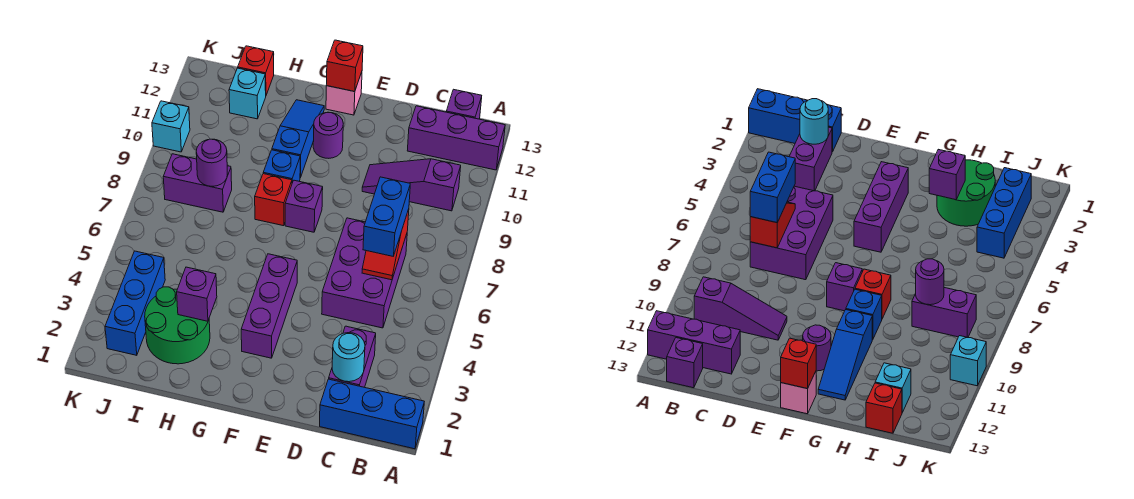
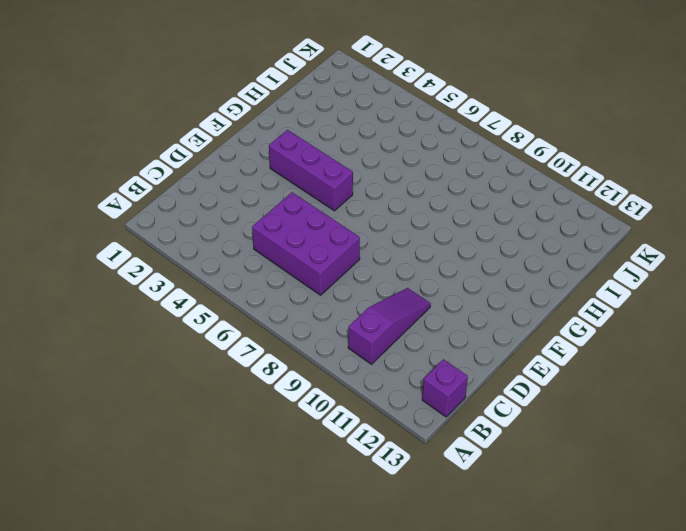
none -> blue 1x3 brick [320,379,424,449]
none -> purple 1x3 brick [407,106,505,170]
none -> purple 1x2 brick [329,326,376,387]

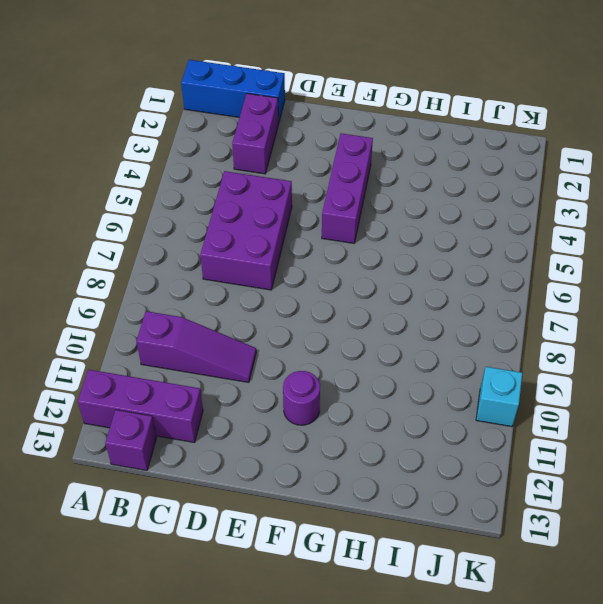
none -> purple 1x1 brick [285,180,323,232]
none -> pink 1x1 brick [326,72,362,115]
none -> red 1x1 brick [255,174,292,226]

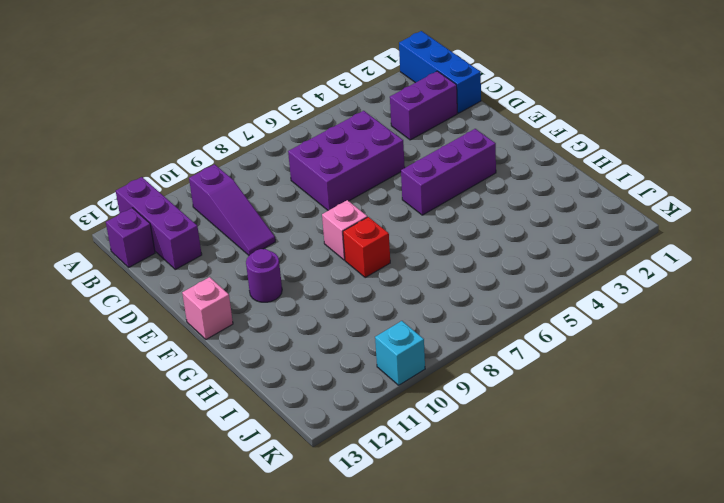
pink 1x1 brick [322,200,367,260] -> purple 1x1 brick [285,180,323,232]
none -> blue 1x1 brick [263,150,300,183]
none -> blue 1x3 slope [272,100,324,178]
none -> green 2x2 round brick [145,287,210,364]

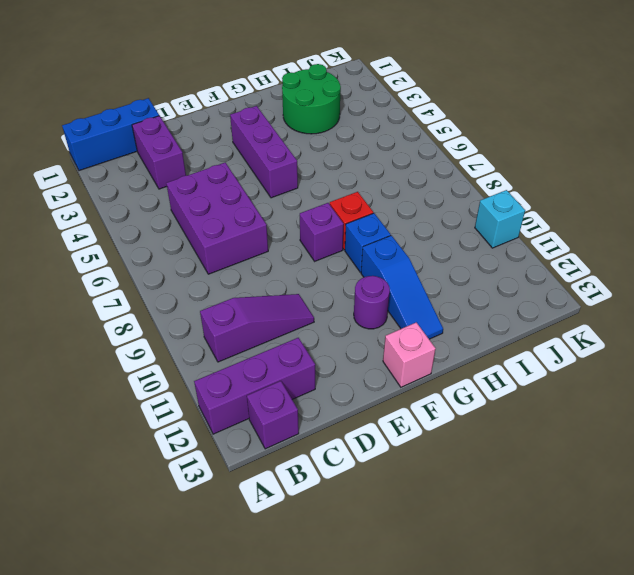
none -> purple 1x2 brick [163,154,232,212]
none -> cyan 1x1 brick [229,68,266,119]
none -> red 1x1 brick [238,46,274,95]

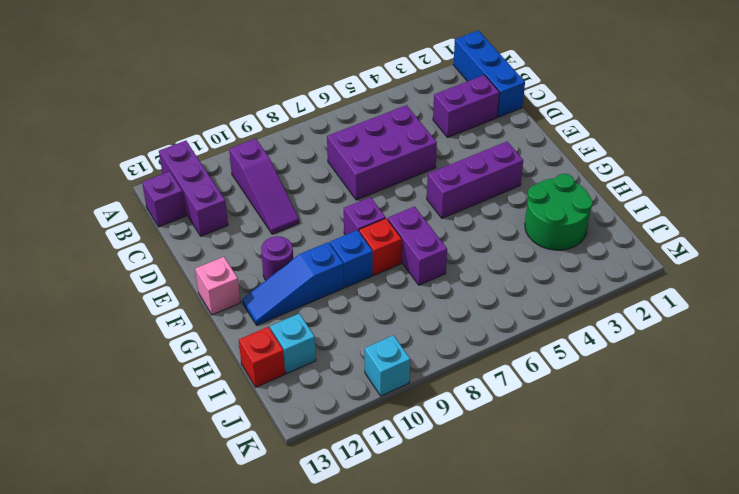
purple 1x2 brick [388,207,447,285] -> purple 1x2 brick moved to [163,154,232,212]
none -> blue 1x3 brick [105,251,165,355]
none -> cyan 1x1 round brick [332,333,365,382]
none -> red 1x2 slope [362,209,409,280]

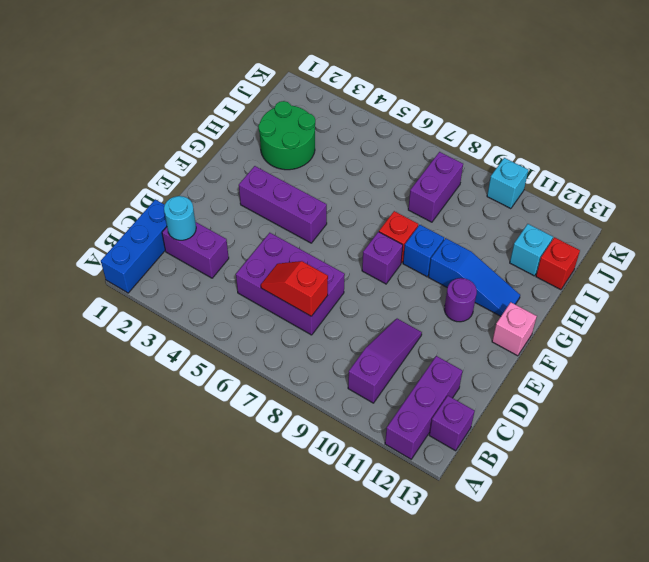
none -> blue 1x3 brick [105,251,165,355]
none -> red 1x1 brick [326,40,363,92]
none -> purple 1x1 brick [177,267,217,321]

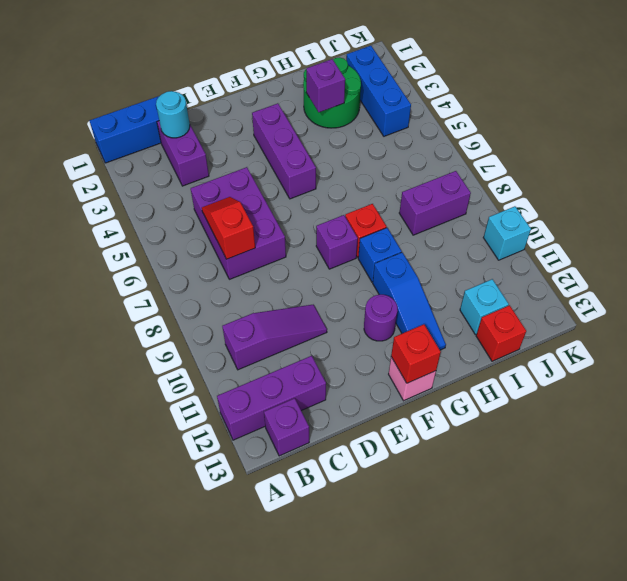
none -> purple 1x1 round brick [196,139,227,186]
none -> blue 1x2 brick [363,177,410,256]

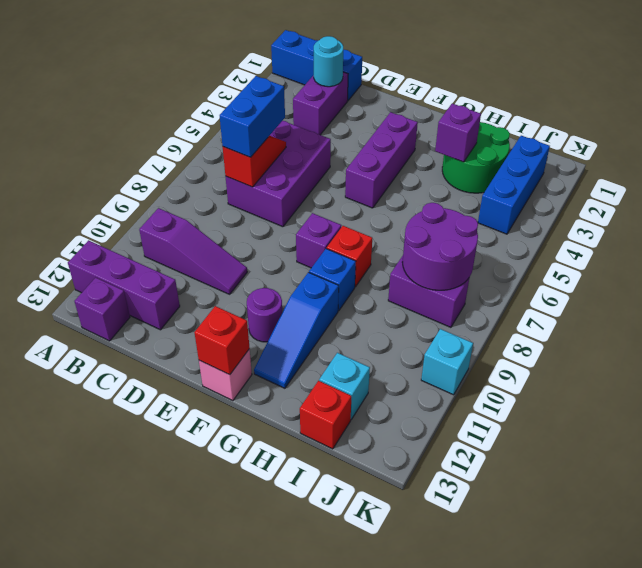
purple 2x2 round brick [402,203,478,290] -> purple 1x1 round brick [196,139,227,186]

